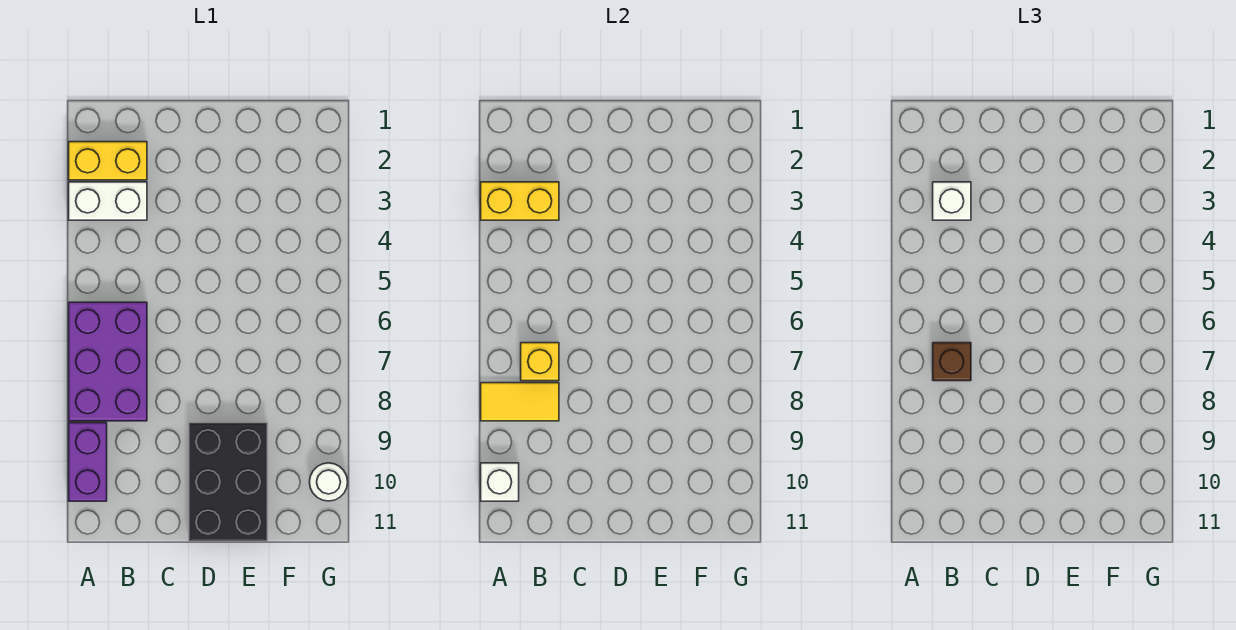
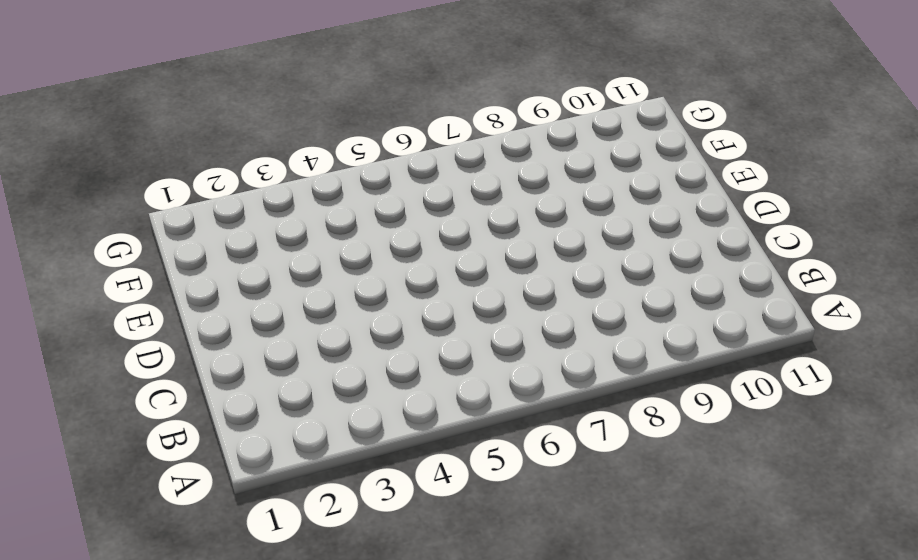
none -> yellow 1x2 brick [69,142,147,180]
none -> white 1x2 brick [69,182,147,220]
none -> purple 2x3 brick [69,302,147,421]

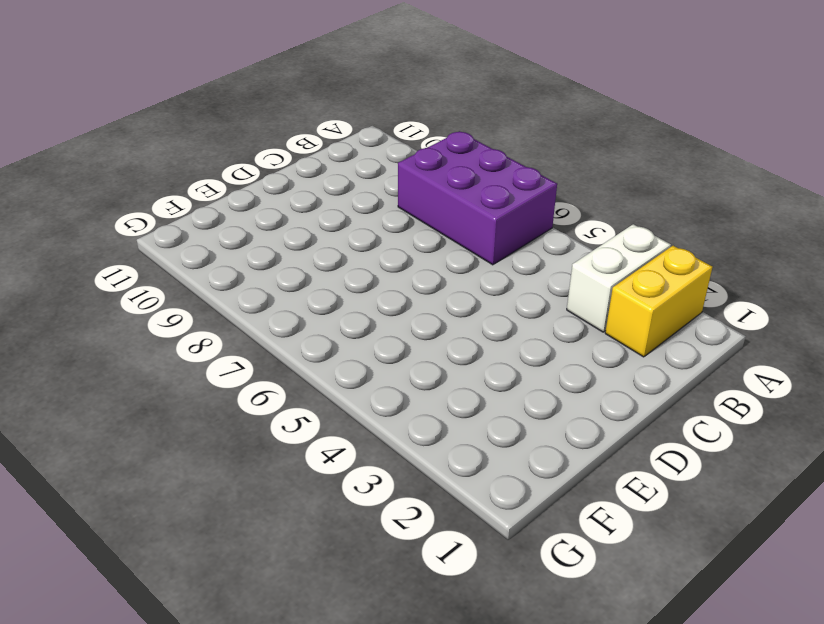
none -> purple 1x2 brick [69,423,107,501]
none -> black 2x3 brick [189,423,267,541]
none -> white 1x1 round brick [309,463,348,501]

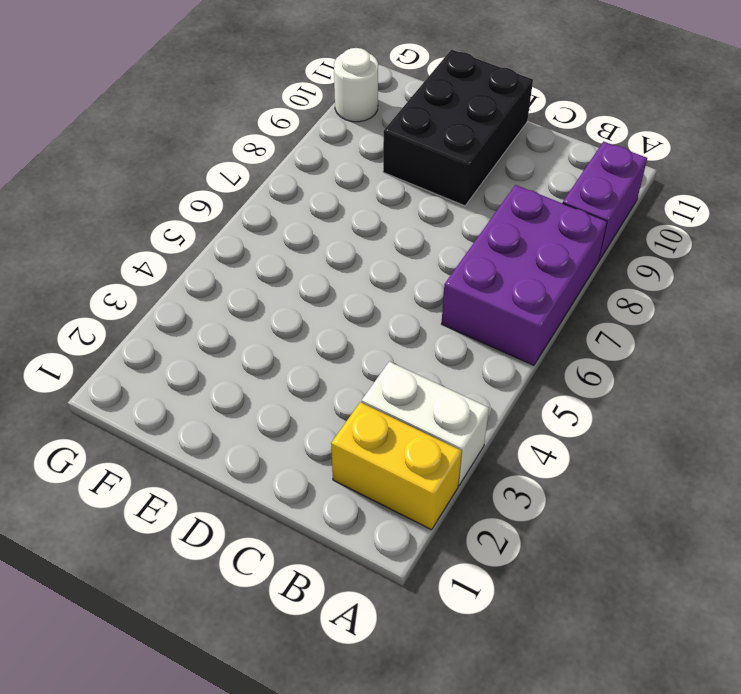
none -> yellow 1x2 brick [481,182,559,220]
none -> yellow 1x2 tile [481,383,559,421]
none -> white 1x1 brick [481,463,519,501]

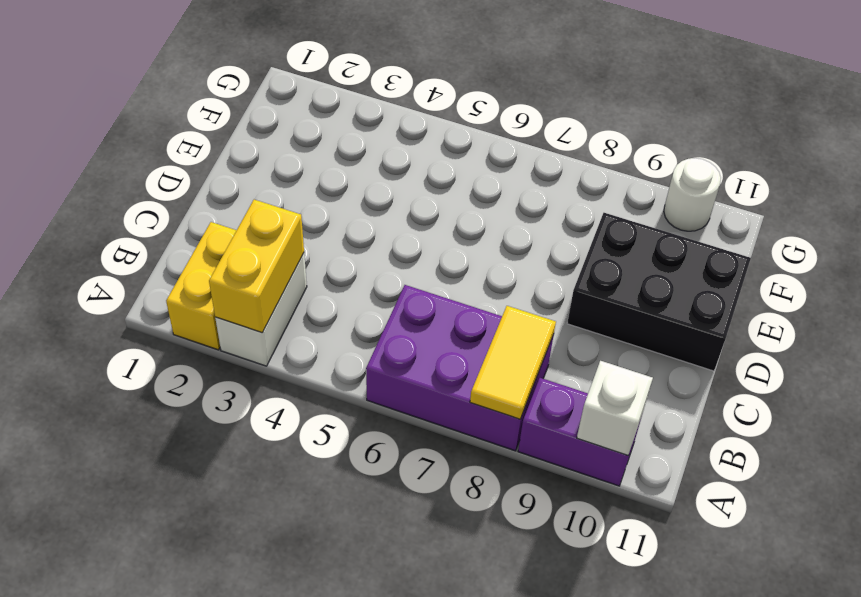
none -> yellow 1x1 brick [521,343,559,381]
none -> white 1x1 brick [933,182,971,220]
none -> brown 1x1 brick [933,343,971,381]

